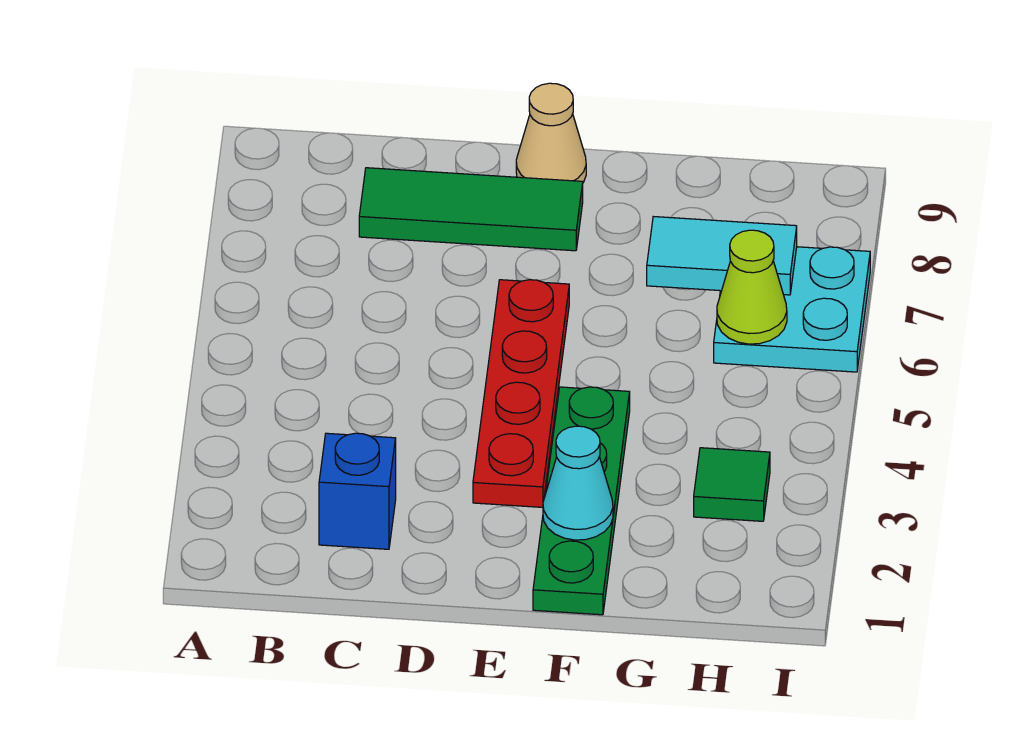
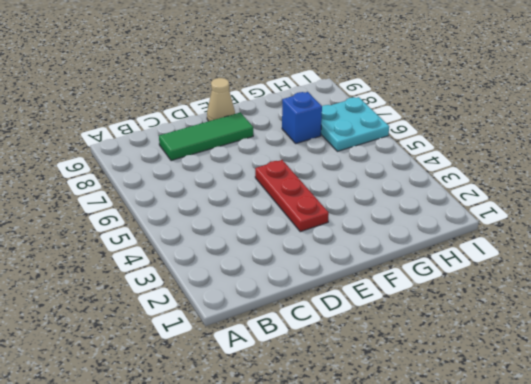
red 1x3 plate [255,160,329,232] -> red 1x4 plate [473,280,569,507]
blue 1x1 brick [282,92,322,143] -> blue 1x1 brick moved to [319,433,396,549]
none -> green 1x4 plate [533,387,630,615]
none -> green 1x1 tile [694,448,770,521]

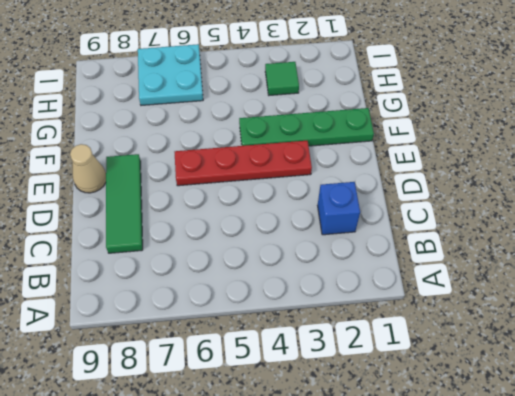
none -> cyan 1x1 cone [543,426,613,540]
none -> cyan 1x2 tile [647,217,797,295]

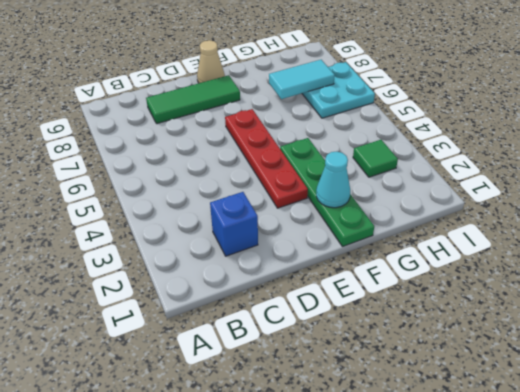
none -> lime 1x1 cone [717,230,787,344]

